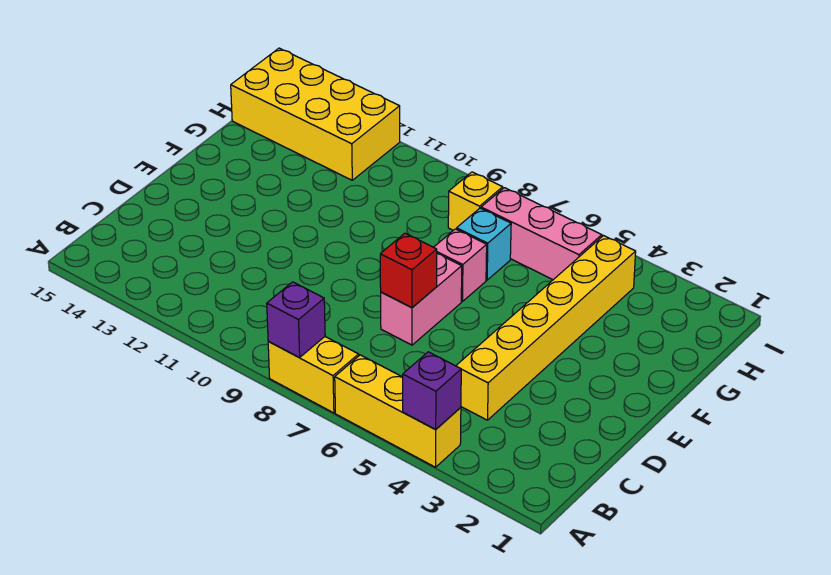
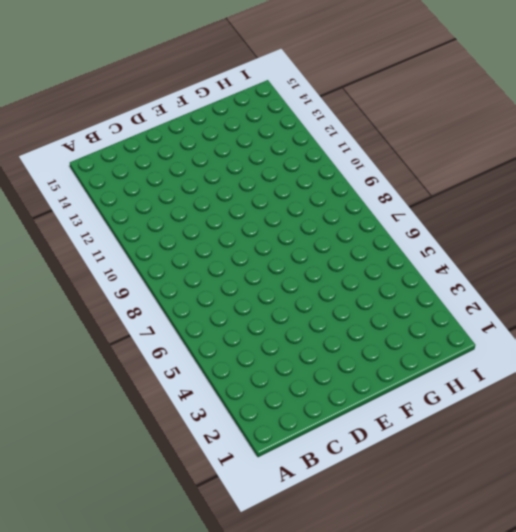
none -> yellow 1x3 brick [335,355,461,467]
none -> yellow 1x2 brick [268,337,359,413]
none -> yellow 1x6 brick [456,236,636,420]

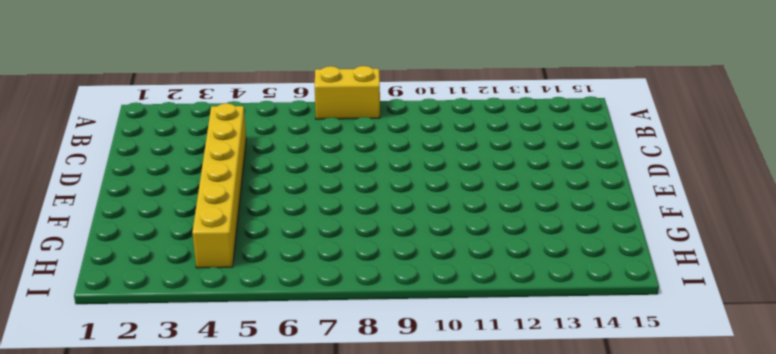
none -> yellow 1x3 brick [335,355,461,467]
none -> pink 1x2 brick [381,254,462,345]
none -> pink 1x1 brick [434,229,487,302]

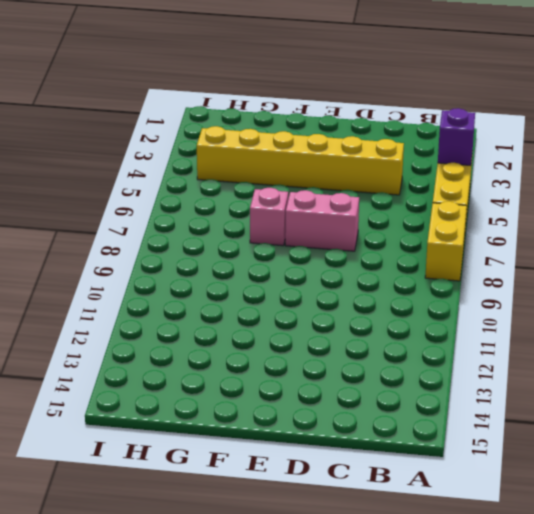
none -> cyan 1x1 brick [457,208,511,280]
none -> pink 1x3 brick [481,188,602,280]
none -> yellow 1x1 brick [448,172,503,230]

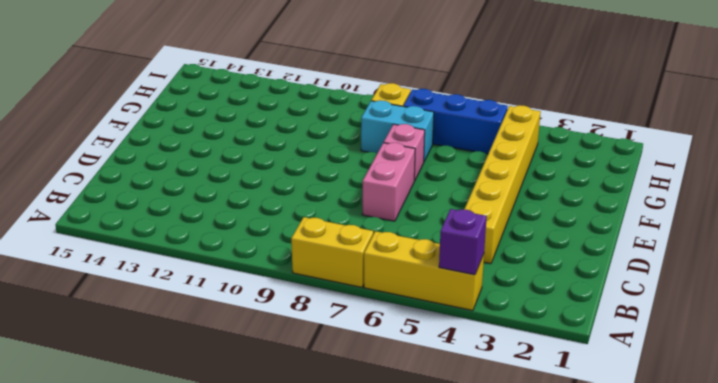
cyan 1x2 brick [361,100,434,161] -> cyan 1x1 brick [457,208,511,280]
blue 1x3 brick [403,89,508,154] -> pink 1x3 brick [481,188,602,280]
none -> yellow 2x4 brick [231,48,400,180]
none -> purple 1x1 brick [267,282,325,358]
none -> red 1x1 brick [380,233,437,308]

